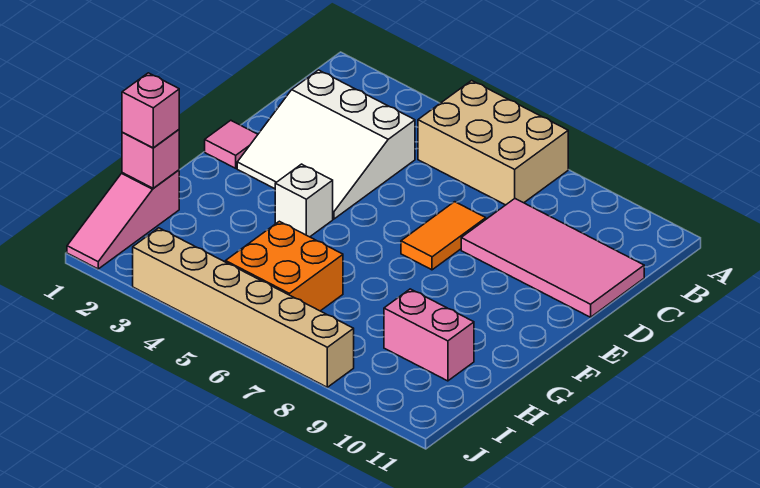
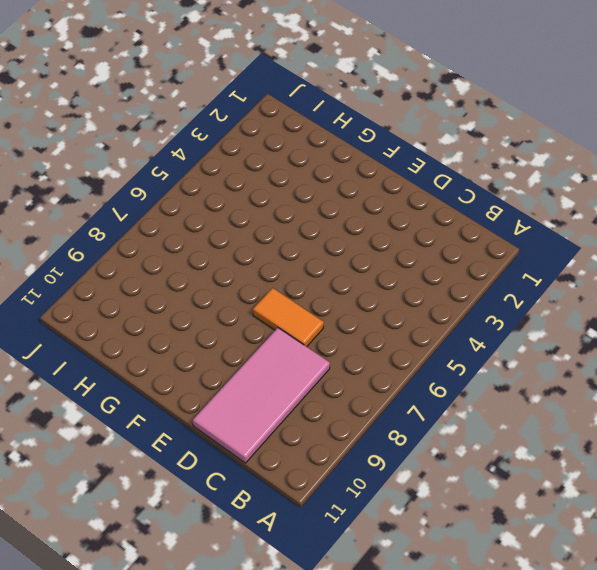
none -> tan 2x3 brick [418,81,568,205]
none -> white 3x3 slope [237,70,415,219]
none -> pink 1x1 tile [205,120,258,168]

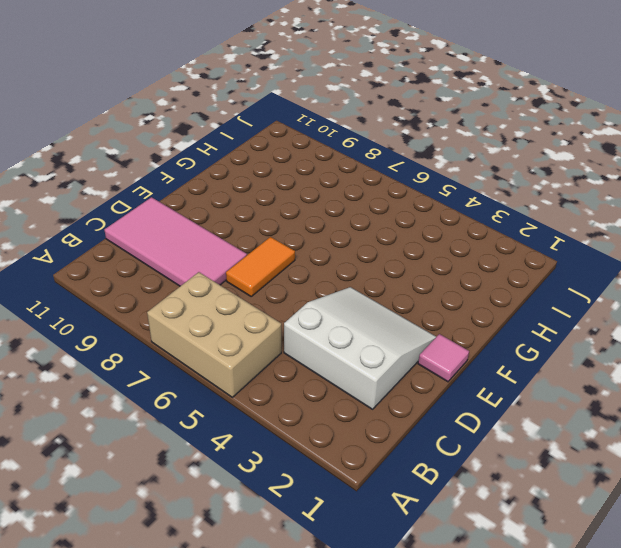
none -> white 1x1 brick [275,164,333,237]
none -> pink 1x3 slope [67,170,179,269]
none -> orange 2x2 brick [226,221,343,311]

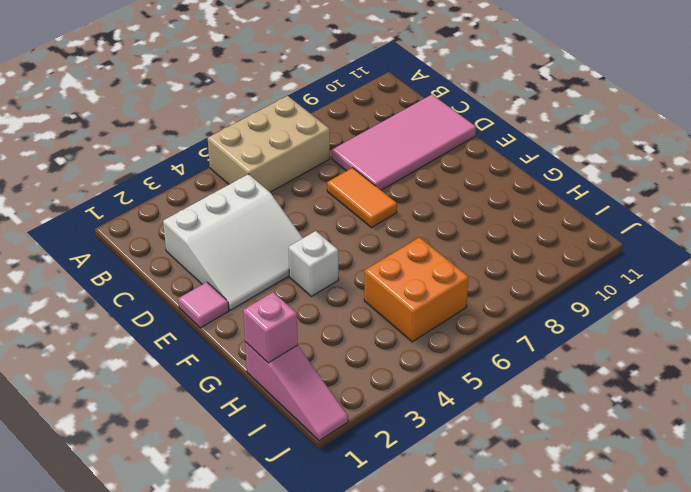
none -> pink 1x2 brick [384,289,474,381]
none -> tan 1x6 brick [133,228,354,387]
none -> pink 1x1 brick [122,73,179,148]

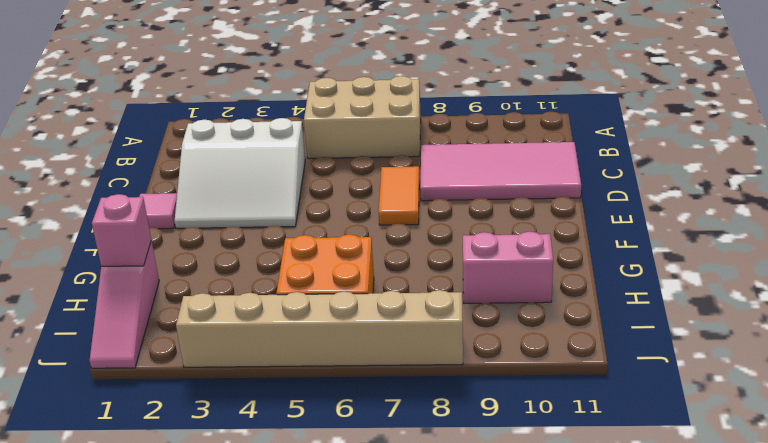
none -> white 1x1 brick [275,164,333,237]
none -> pink 1x1 brick [122,73,179,148]

